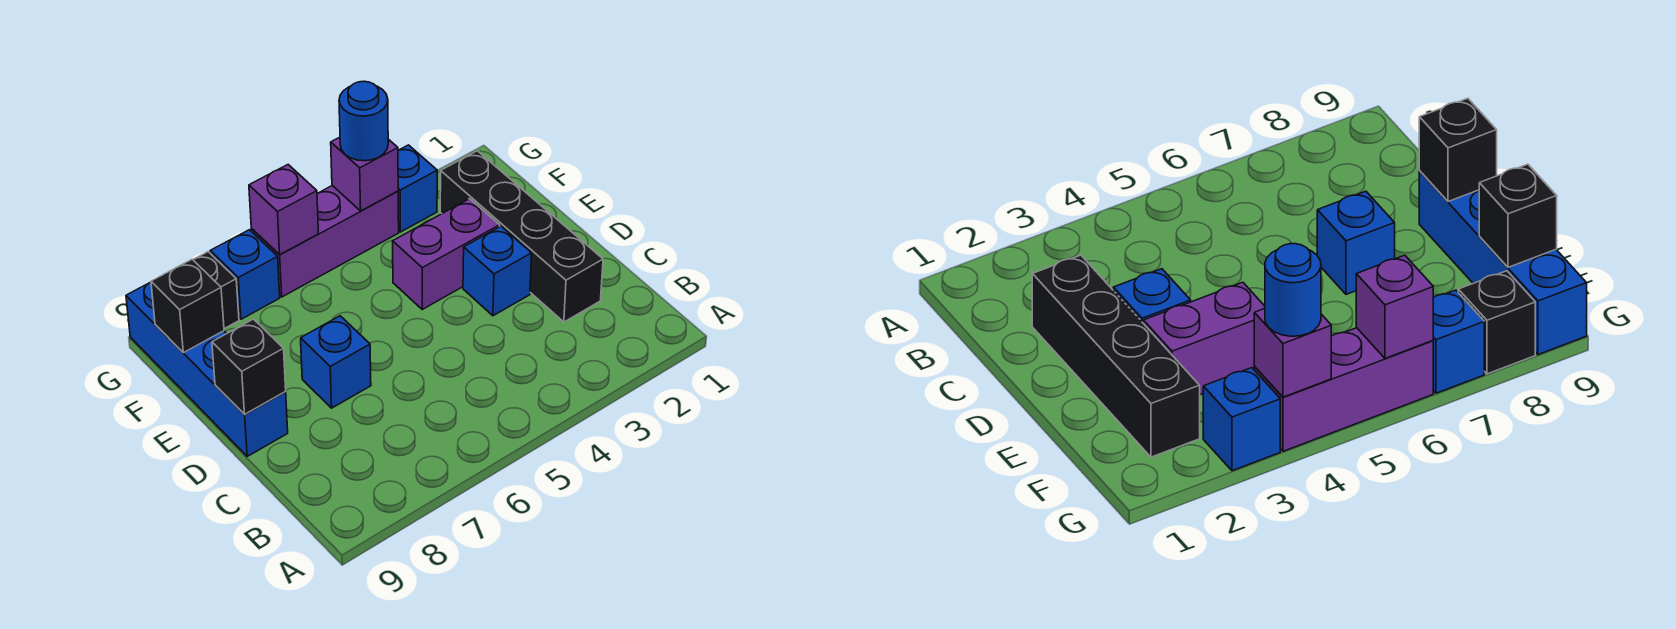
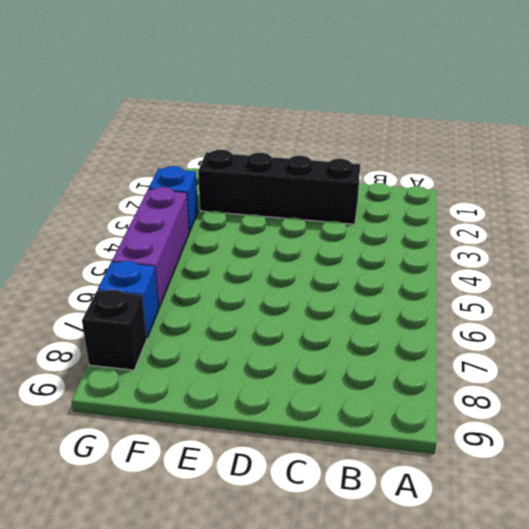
none -> blue 1x1 brick [463,226,532,316]
none -> blue 1x1 brick [301,316,371,408]
none -> blue 1x4 brick [126,282,288,456]

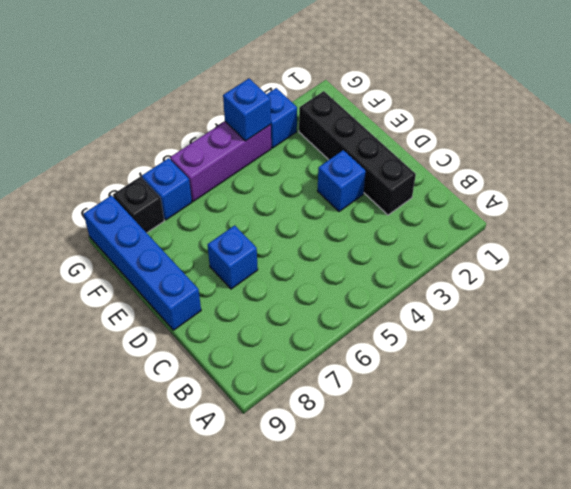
blue 1x1 brick [223,79,271,141] -> purple 1x1 brick [331,137,398,211]
none -> purple 1x2 brick [393,199,500,309]
none -> black 1x1 brick [212,319,286,414]
none -> black 1x1 brick [151,259,224,353]

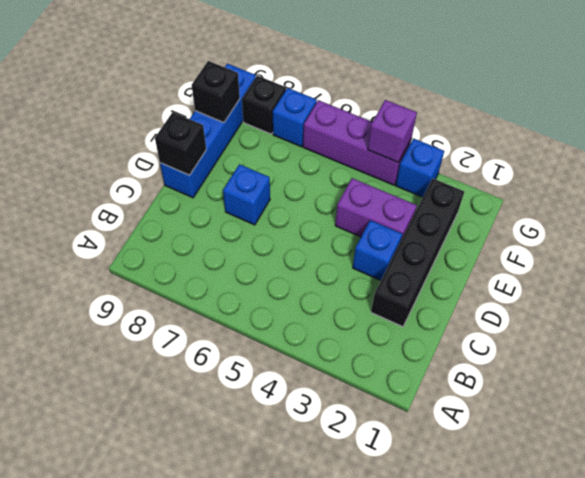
none -> purple 1x1 brick [249,165,318,255]
none -> blue 1x1 round brick [339,81,388,161]

